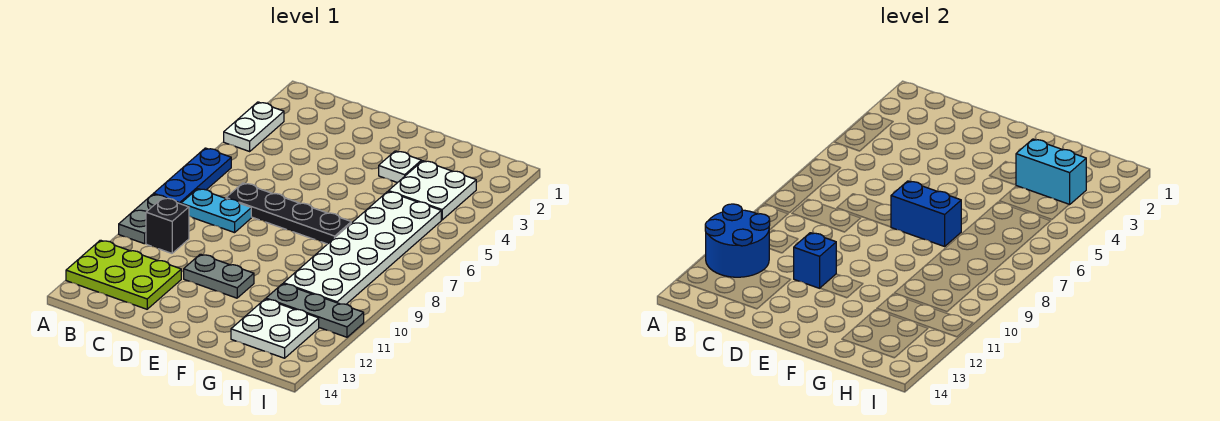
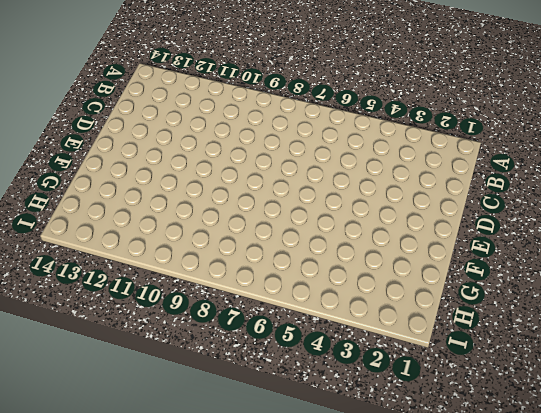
none -> white 1x2 plate [224,102,284,151]
none -> blue 1x3 plate [154,148,231,204]
none -> grey 1x2 plate [119,194,166,244]

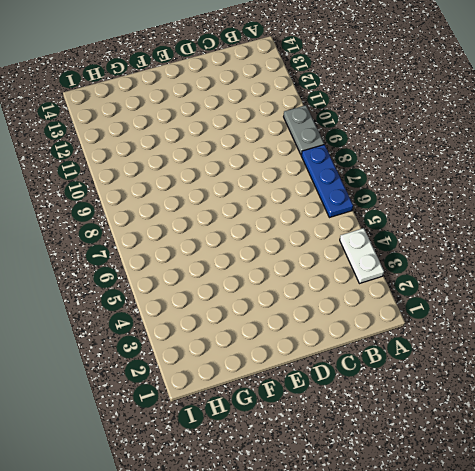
none -> lime 2x3 plate [66,240,181,309]
none -> cyan 1x2 plate [181,189,251,233]
none -> black 1x1 brick [146,198,189,253]

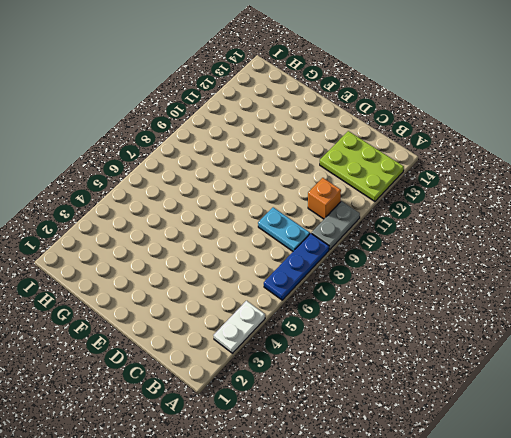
orange 1x1 brick [308,178,341,219] -> black 1x1 brick [146,198,189,253]
none -> black 1x4 plate [226,183,351,244]
none -> grey 1x2 plate [184,254,254,298]
none -> white 1x1 plate [379,151,421,183]

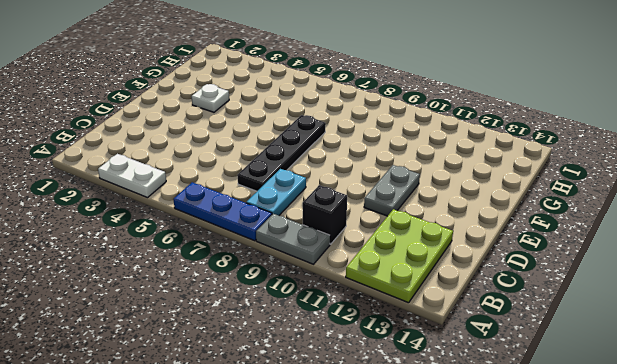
none -> white 2x2 plate [389,161,476,220]
none -> white 2x6 plate [284,191,441,304]
none -> grey 1x3 plate [266,284,364,337]

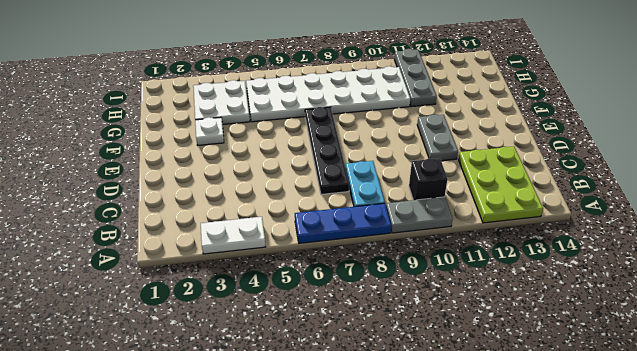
none -> white 2x2 plate [231,299,319,358]
none -> blue 2x2 round brick [705,204,770,277]
none -> blue 1x1 brick [794,233,836,288]

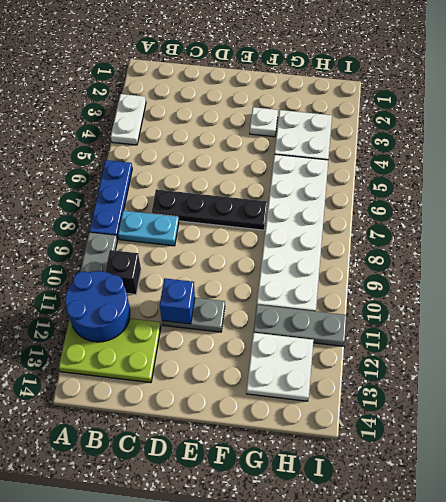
none -> blue 1x2 brick [891,181,961,246]
none -> cyan 1x2 brick [1016,139,1086,205]

